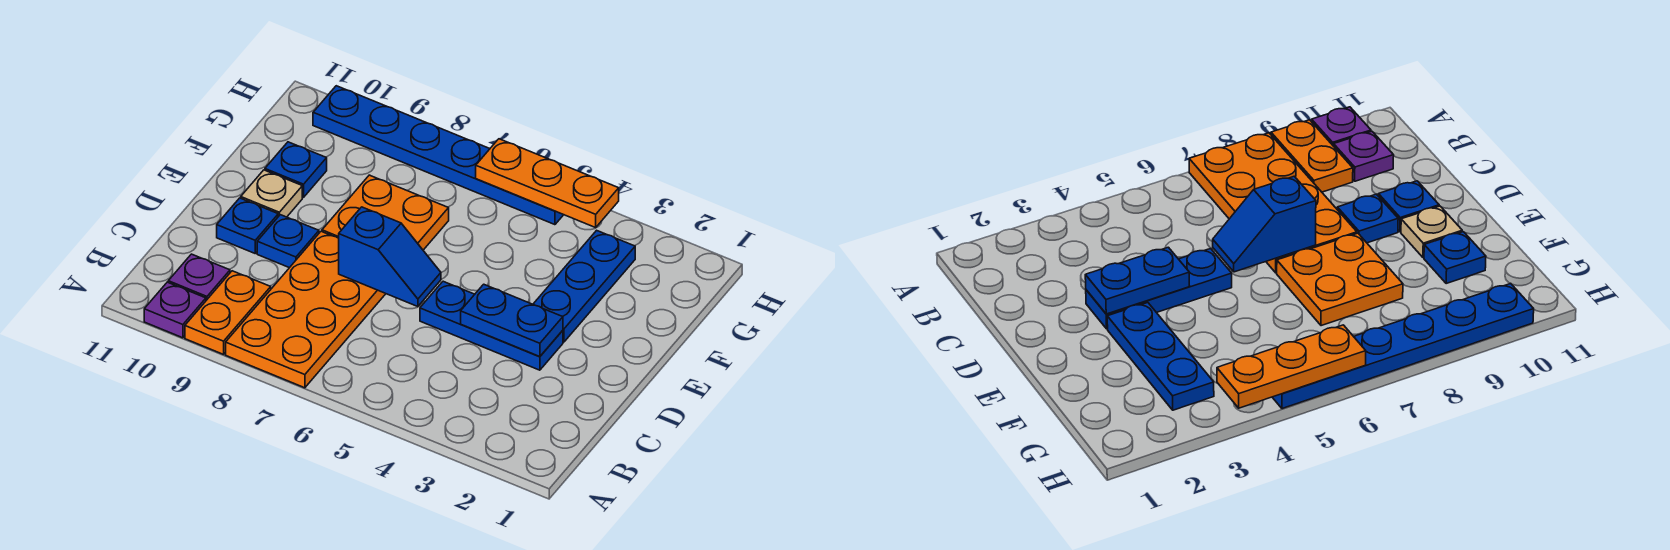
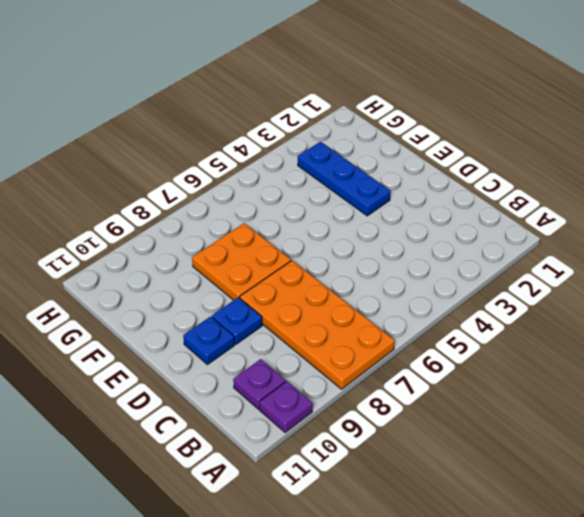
none -> orange 1x2 plate [185,271,271,354]
none -> blue 1x3 plate [420,281,563,370]
none -> tan 1x1 plate [241,170,302,217]

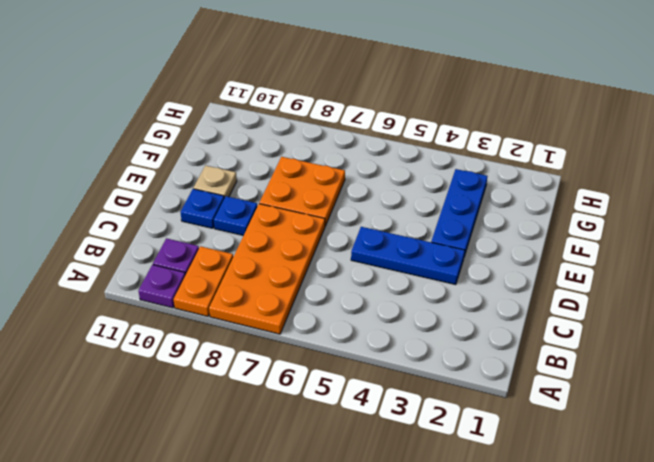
none -> blue 1x1 plate [265,142,327,197]
none -> blue 1x6 plate [313,86,563,225]
none -> blue 1x2 plate [461,284,563,357]

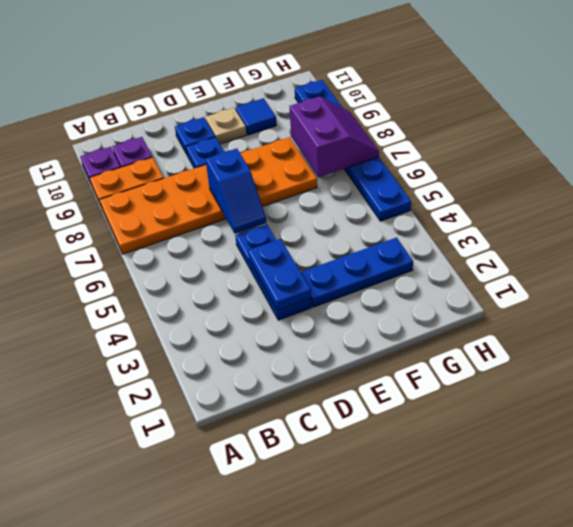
blue 1x1 tile [236,98,276,135] -> blue 1x1 plate [265,142,327,197]
purple 2x2 slope [289,96,379,177] -> none
none -> orange 1x3 plate [476,139,619,228]

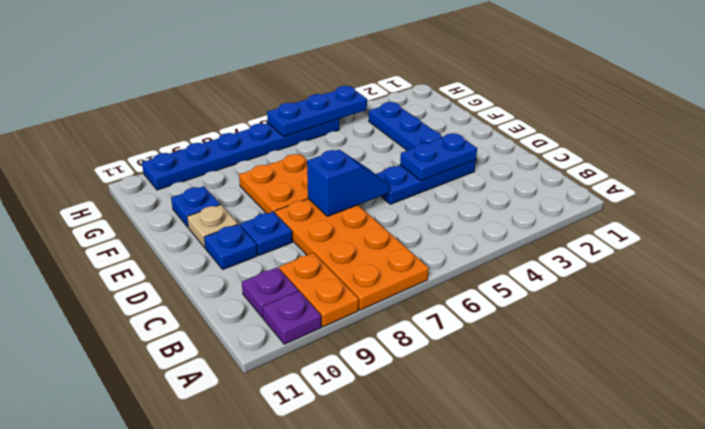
blue 1x3 plate [267,86,367,137] -> orange 1x3 plate [476,139,619,228]

